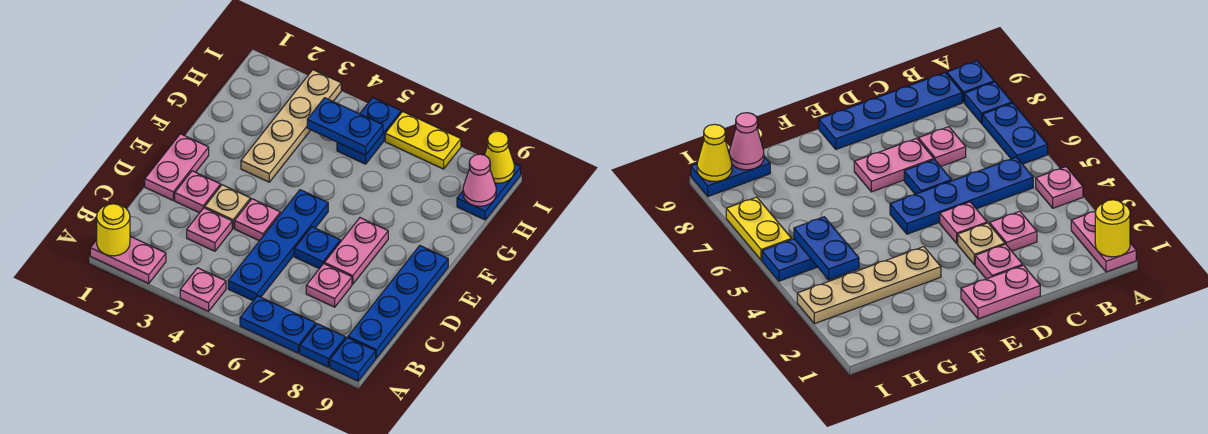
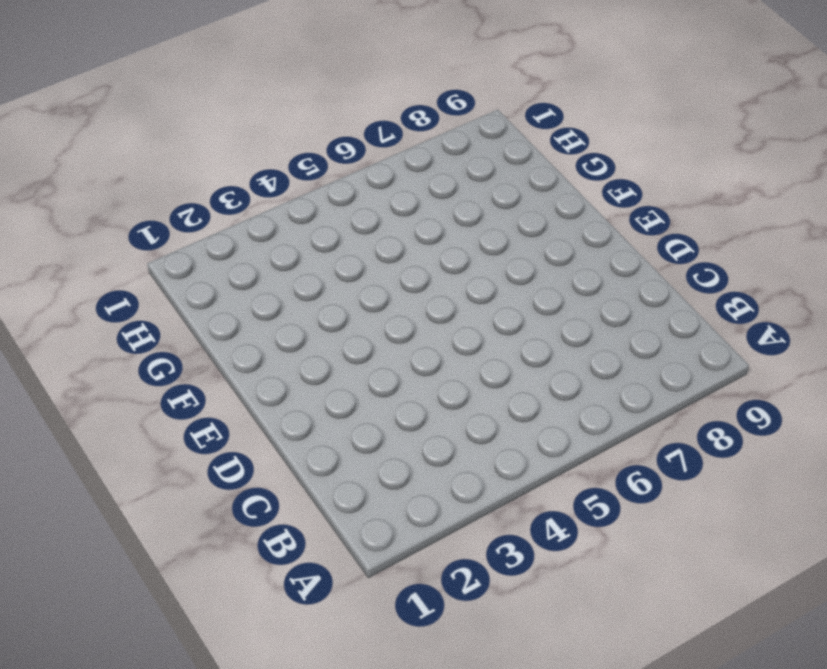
none -> pink 1x2 plate [90,236,166,283]
none -> pink 1x1 plate [180,268,226,311]
none -> blue 1x2 plate [240,296,316,353]

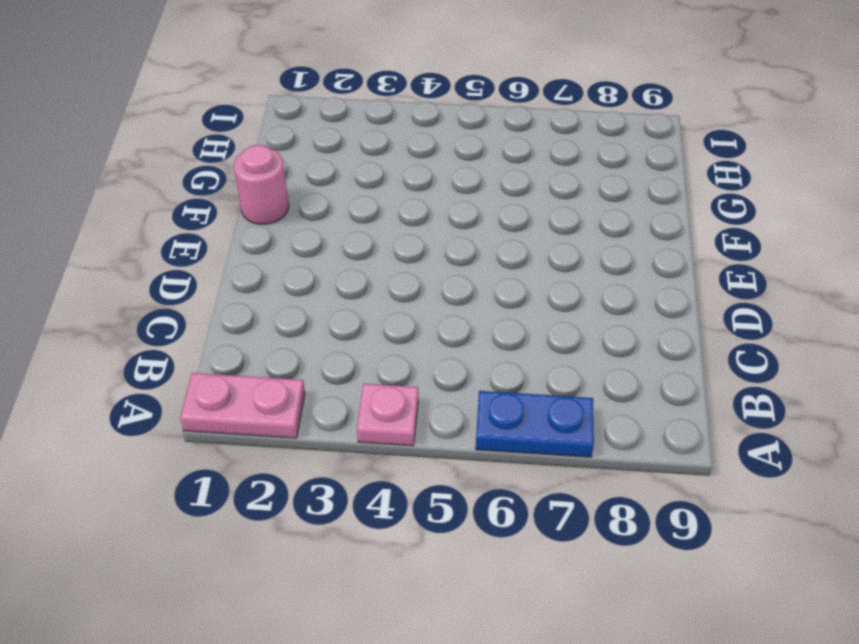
pink 1x1 round brick [234,145,289,224] -> none
none -> blue 1x1 plate [300,324,346,367]
none -> blue 1x1 plate [330,338,376,381]
none -> blue 1x4 plate [228,190,328,300]

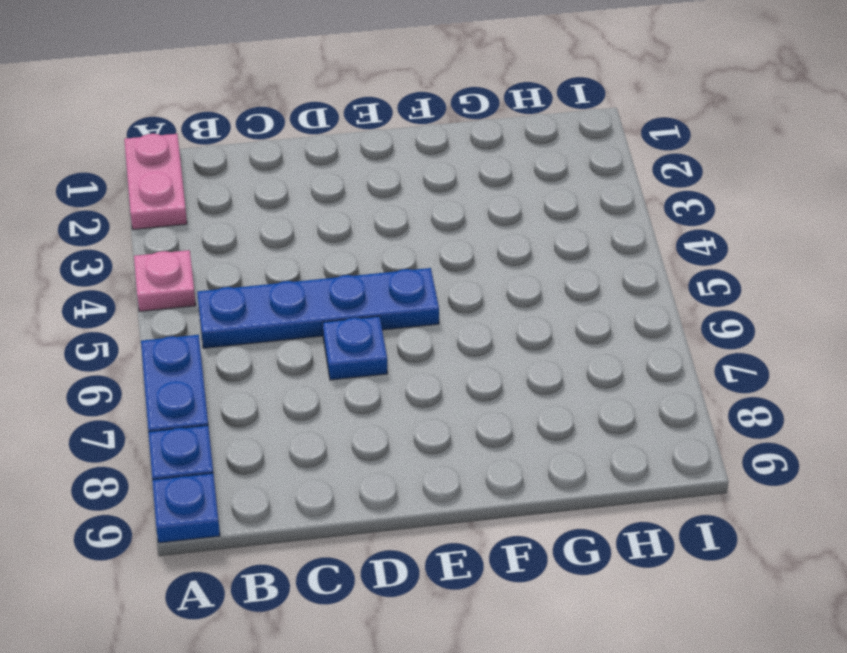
none -> blue 1x4 plate [348,246,448,358]
none -> pink 1x1 plate [187,208,232,251]
none -> pink 1x1 plate [306,264,352,307]

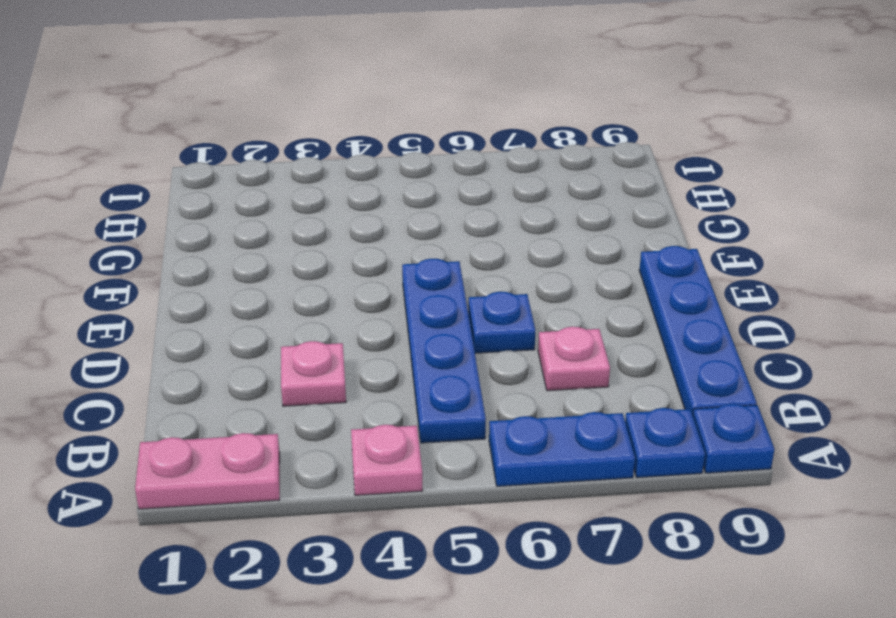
none -> pink 1x2 plate [145,134,209,200]
none -> pink 1x1 plate [175,171,221,213]
none -> tan 1x1 plate [205,185,250,228]

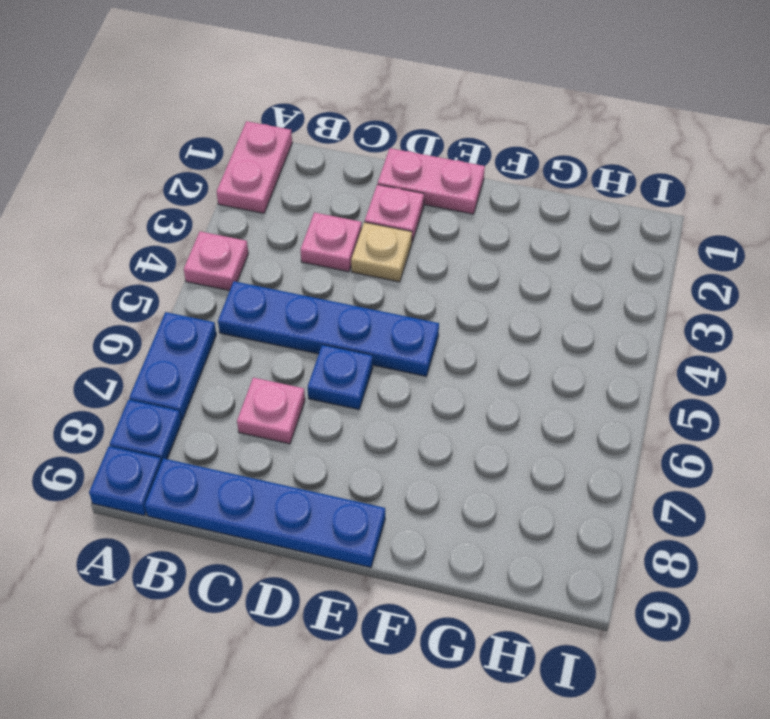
none -> pink 1x1 plate [235,199,280,241]
none -> pink 1x2 plate [324,218,388,284]
none -> tan 1x4 plate [241,70,341,182]

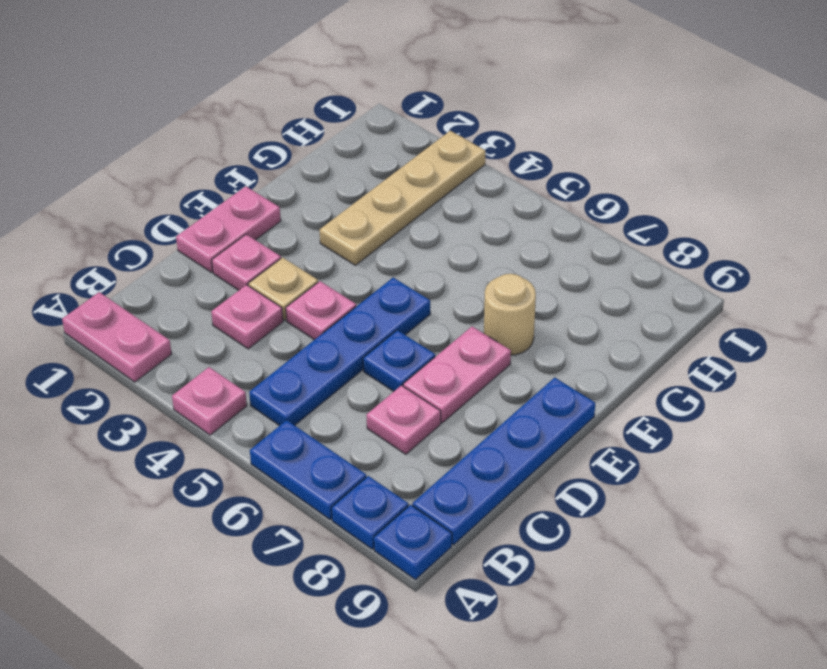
tan 1x1 round brick [484,274,536,355] -> none
none -> blue 1x2 plate [337,98,401,164]
none -> blue 1x2 plate [457,164,521,220]
none -> yellow 1x2 plate [385,112,461,169]

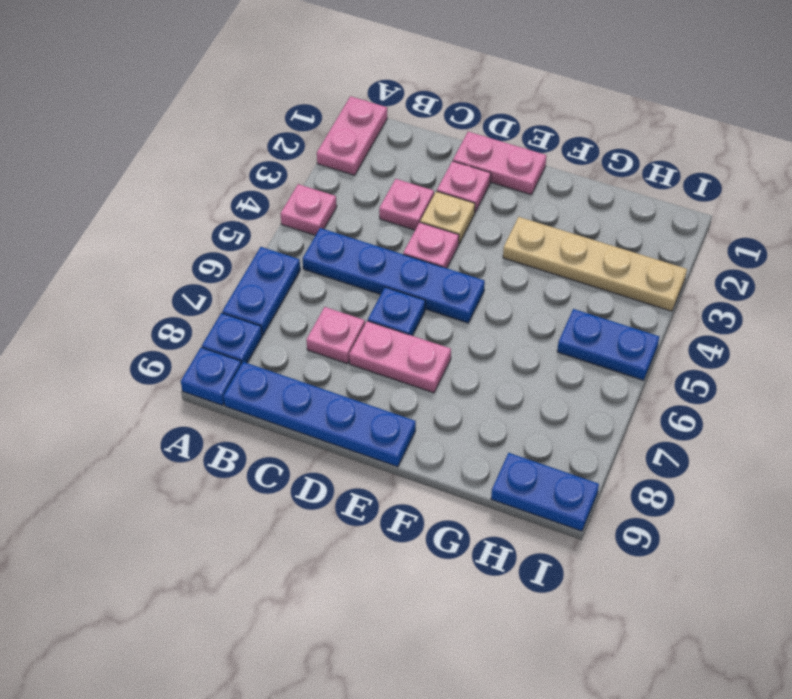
none -> yellow 1x2 plate [385,112,461,169]
none -> yellow 1x1 round brick [97,204,130,256]
none -> blue 1x2 plate [307,98,383,155]

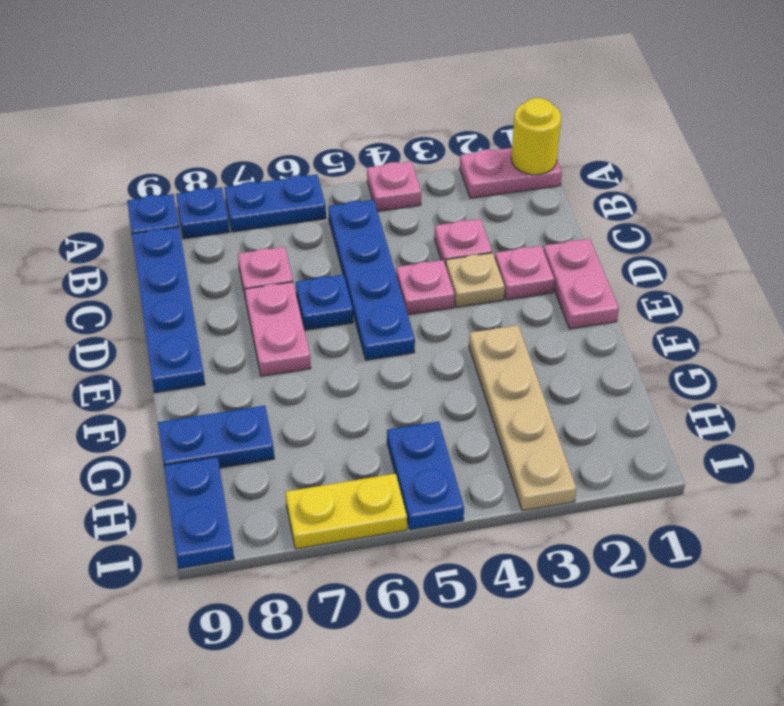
blue 1x2 plate [158,406,275,468] -> blue 1x2 plate moved to [307,98,383,155]
none -> pink 1x1 cone [463,154,496,206]
none -> yellow 1x1 cone [485,131,515,183]

